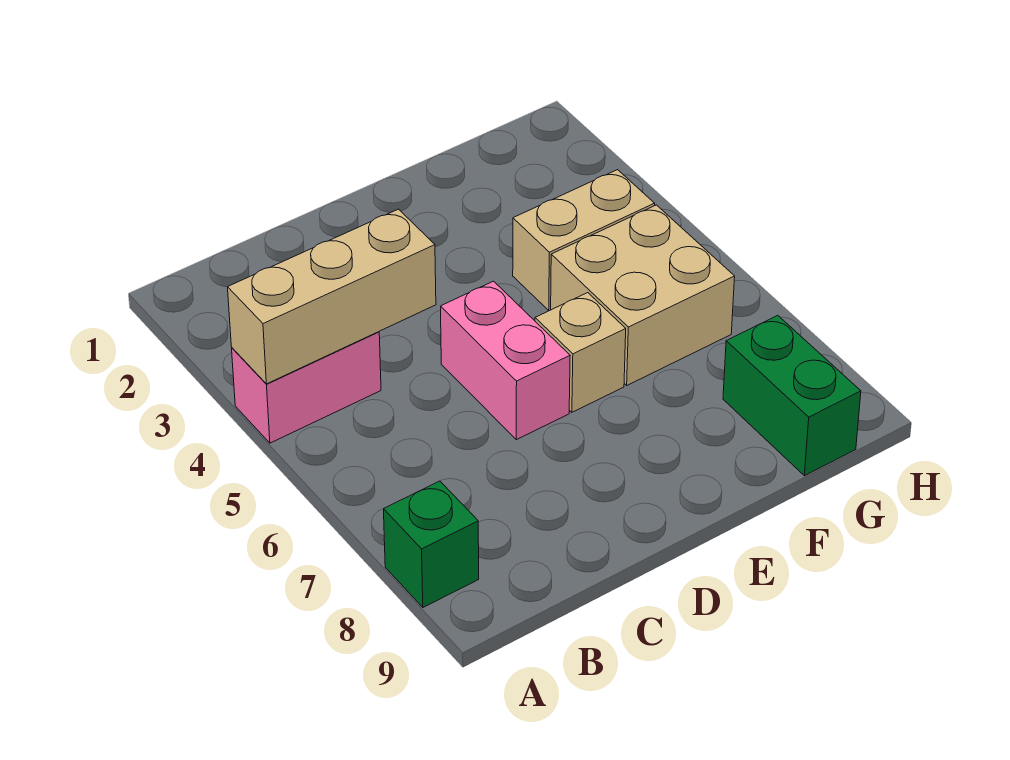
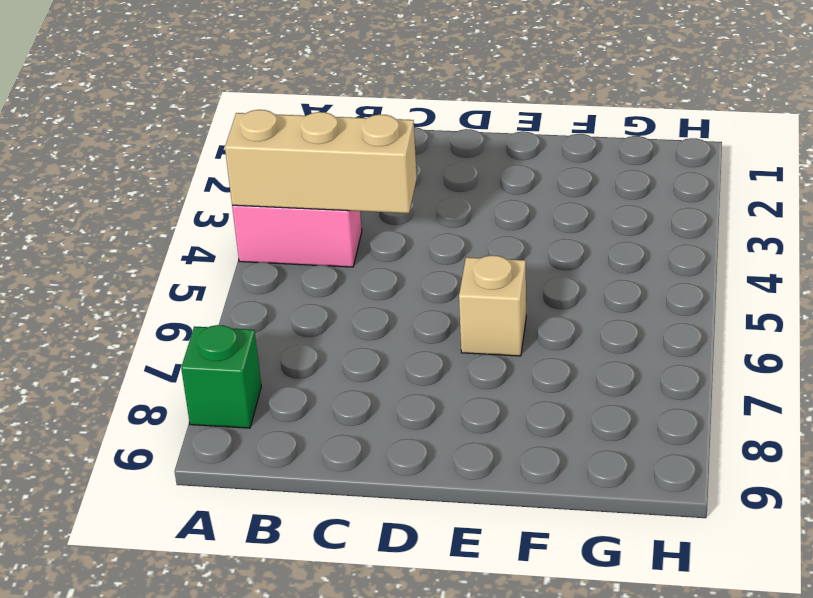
none -> pink 1x2 brick [441,281,570,440]
none -> tan 1x2 brick [513,170,655,310]

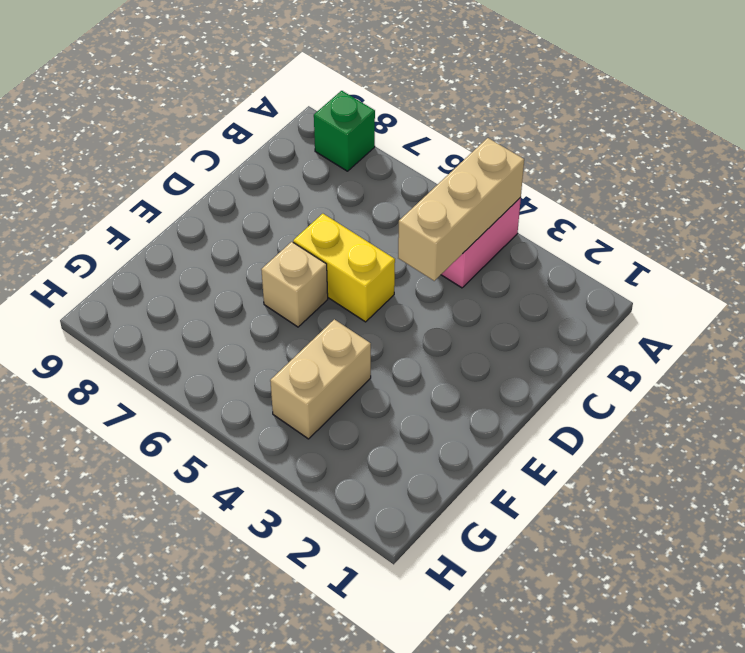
yellow 1x2 brick [293,214,395,322] -> pink 1x2 brick [441,281,570,440]
none -> tan 2x2 brick [551,205,735,385]
none -> green 1x2 brick [723,315,861,476]

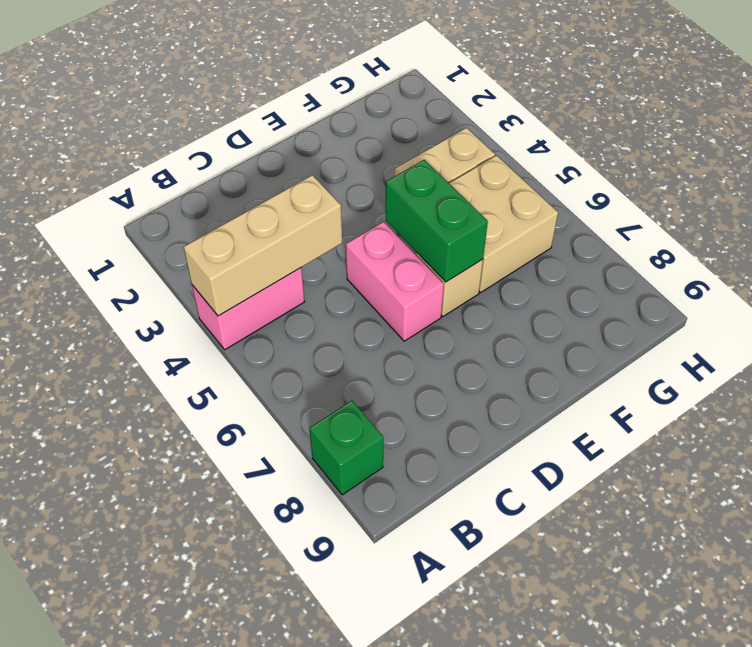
green 1x2 brick [386,160,488,282] -> green 1x2 brick moved to [723,315,861,476]

